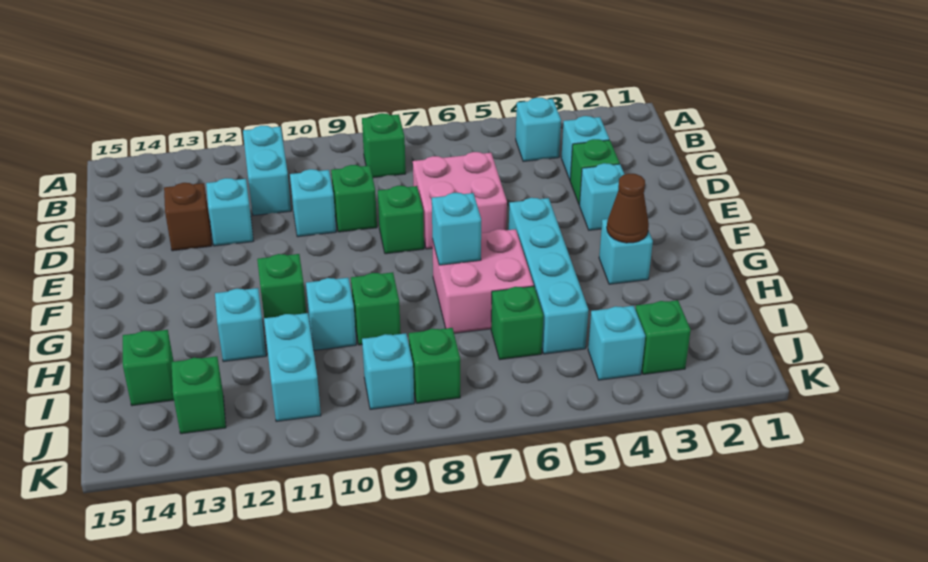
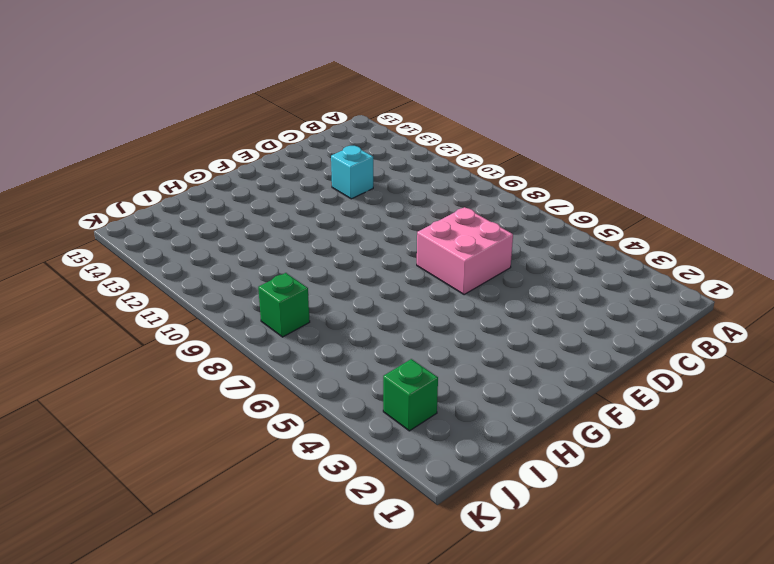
none -> cyan 1x1 brick [516,98,561,162]
none -> green 1x1 brick [362,113,406,178]
none -> cyan 1x2 brick [243,126,291,216]

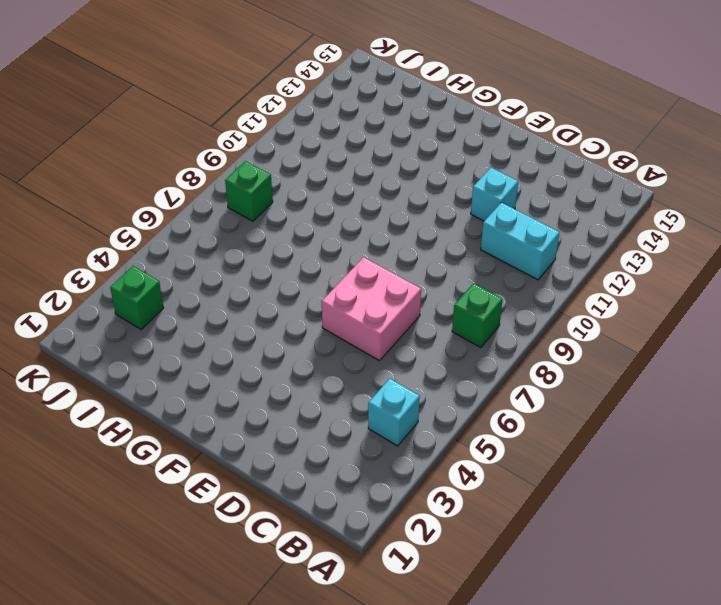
none -> cyan 1x1 brick [561,116,609,180]
none -> green 1x1 brick [570,139,620,205]
none -> green 1x1 brick [331,165,377,232]

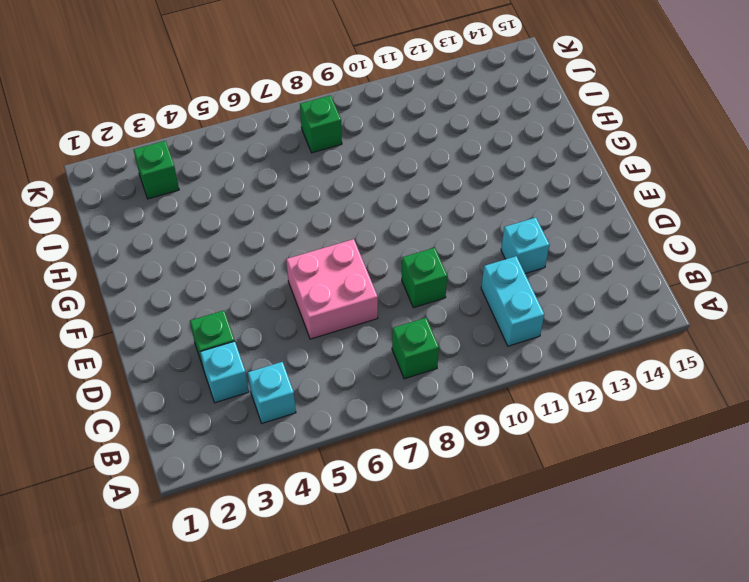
none -> cyan 1x1 brick [290,169,336,237]
none -> brown 1x1 brick [164,183,212,251]
none -> cyan 1x1 brick [580,163,625,230]

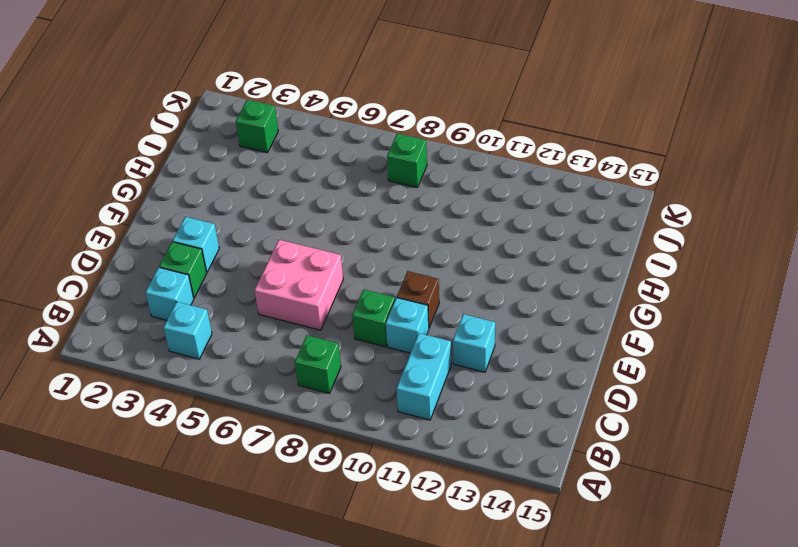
brown 1x1 brick [397,271,439,328] -> brown 1x1 brick moved to [164,183,212,251]
none -> green 1x1 brick [378,186,424,254]
none -> cyan 1x4 brick [509,198,588,354]
none -> cyan 1x1 brick [599,219,653,284]

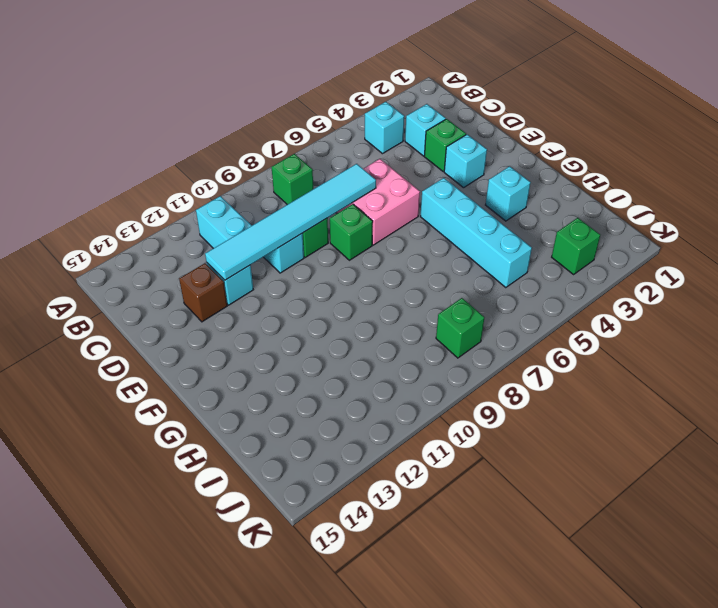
cyan 1x6 tile [205,164,376,280] -> none
none -> pink 2x2 brick [432,229,534,333]
none -> green 1x1 brick [257,254,306,318]
none -> green 1x1 brick [351,272,401,345]

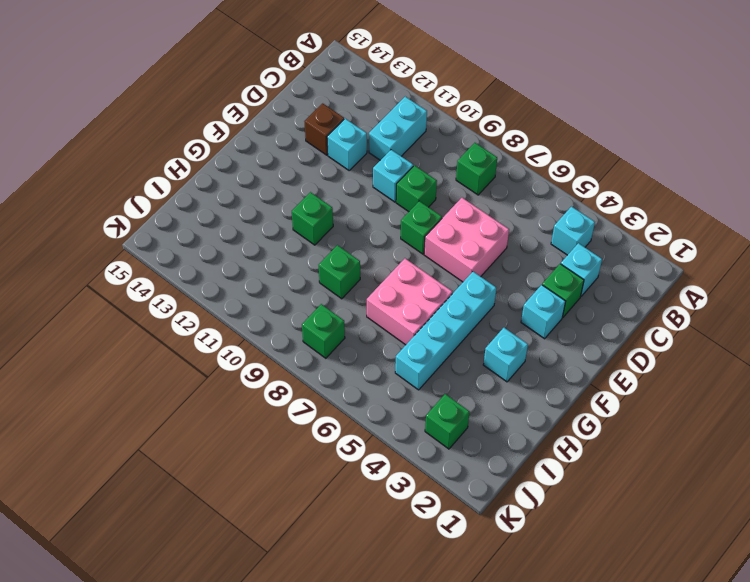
none -> cyan 1x1 brick [306,278,356,350]
none -> cyan 1x1 brick [215,288,266,362]
none -> green 1x1 brick [491,286,543,360]

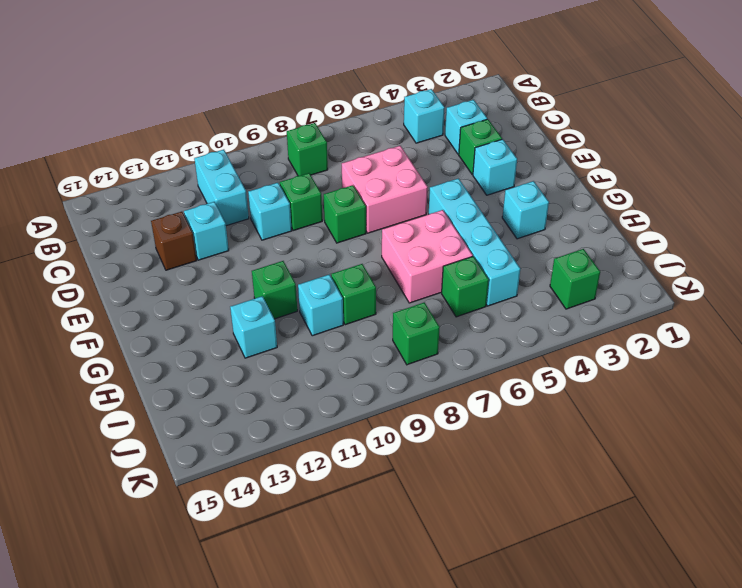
none -> cyan 1x2 brick [264,313,321,422]
none -> green 1x1 brick [123,330,174,406]
none -> cyan 1x1 brick [588,306,645,380]

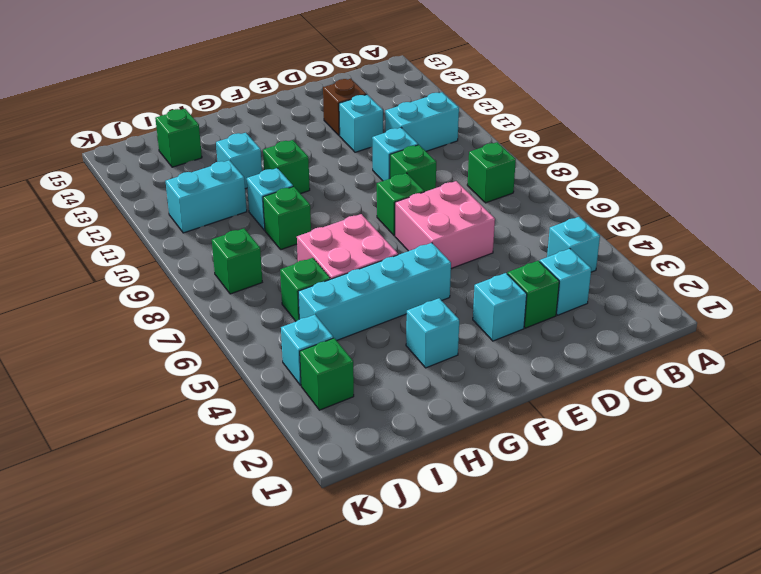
none -> cyan 1x1 brick [362,333,414,409]
none -> green 1x1 brick [172,356,226,434]
none -> brown 1x1 cone [607,174,649,243]

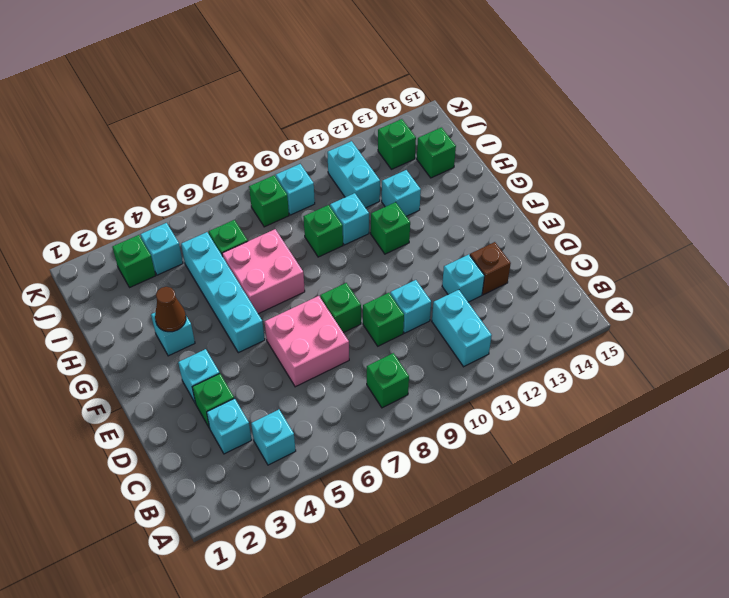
none -> cyan 1x1 brick [432,193,481,265]

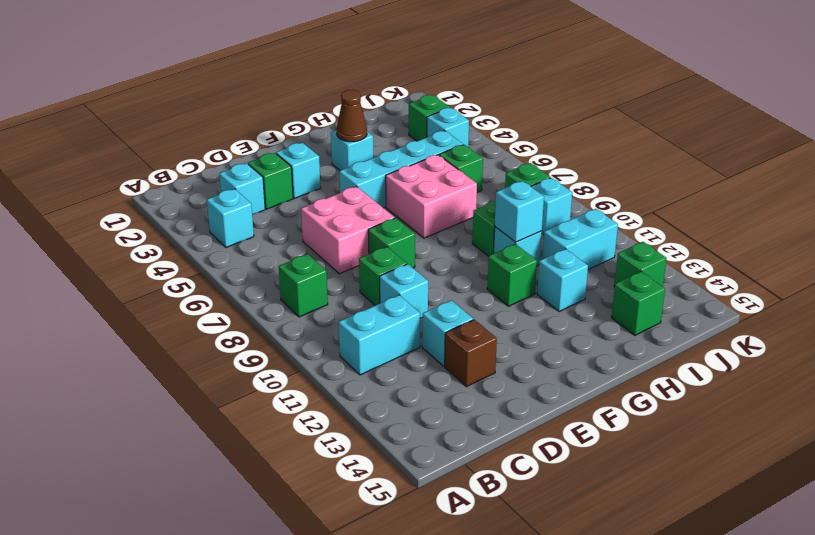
cyan 1x1 brick [495,181,544,242] -> cyan 1x1 brick moved to [432,193,481,265]

